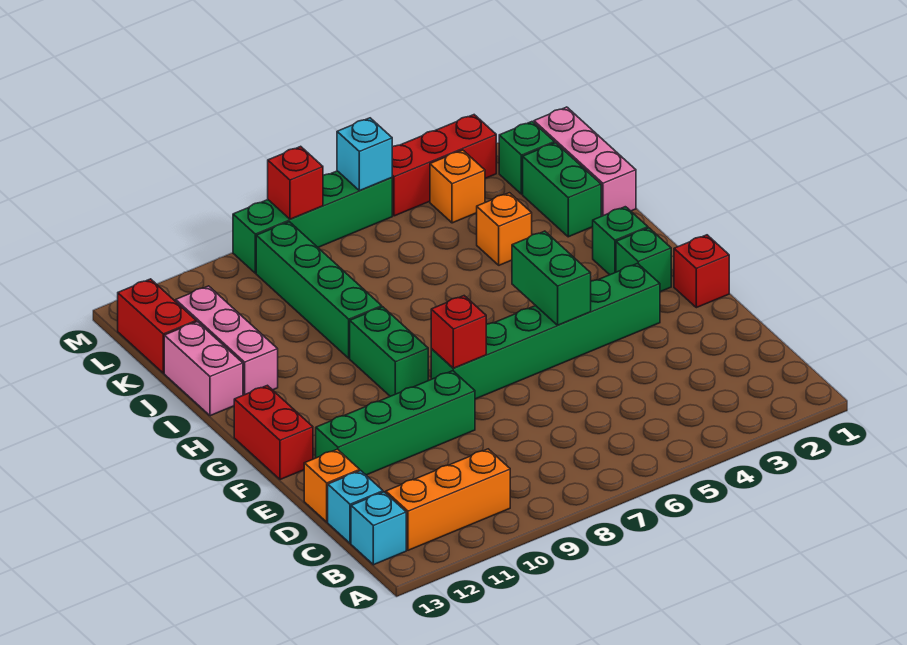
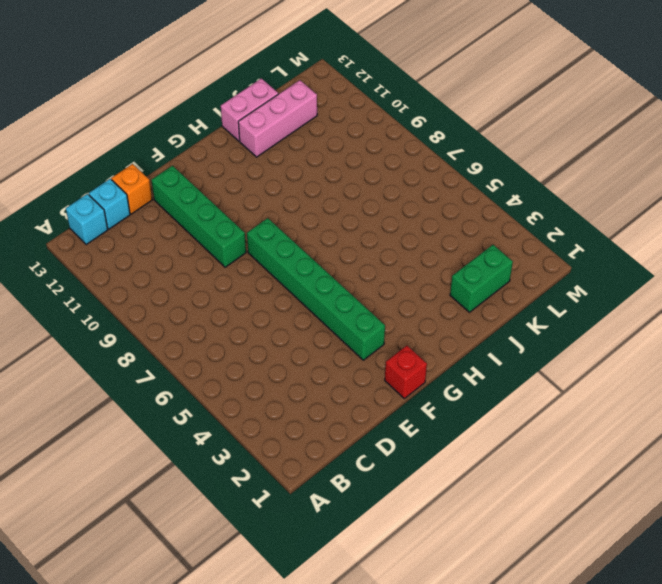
none -> orange 1x3 brick [386,449,510,550]
none -> red 1x2 brick [234,385,313,480]
none -> green 1x1 brick [616,228,671,292]

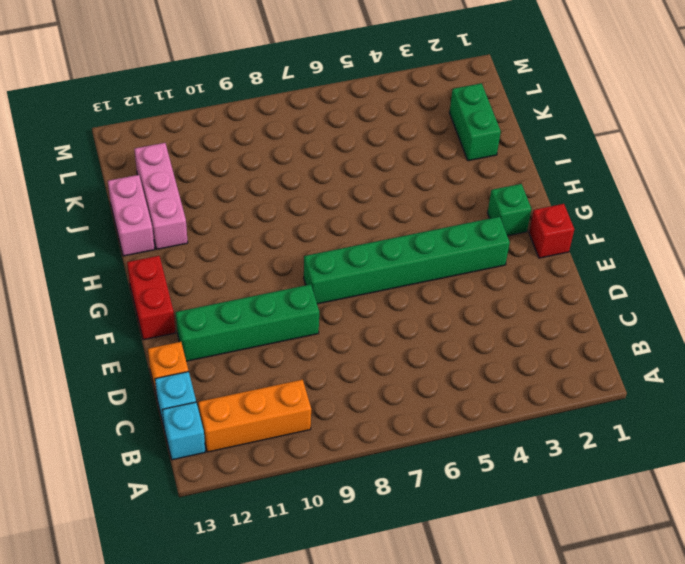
none -> green 1x2 brick [350,307,428,396]
none -> green 1x1 brick [593,207,648,275]
none -> green 1x4 brick [256,222,382,358]

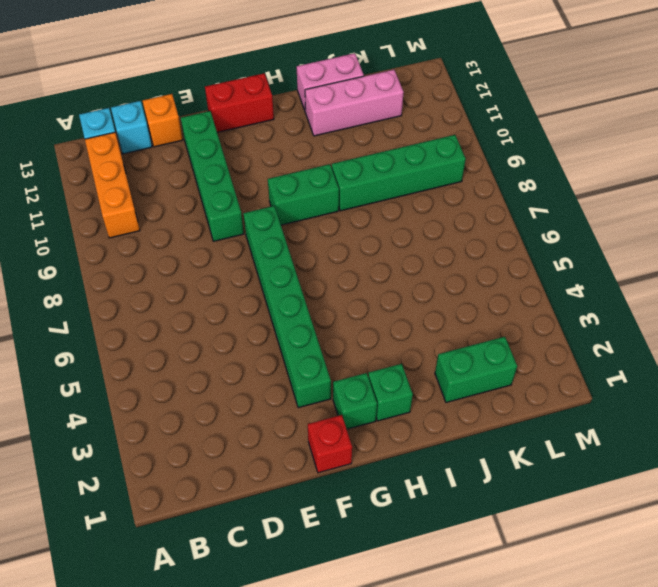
none -> pink 1x3 brick [534,107,636,216]
none -> orange 1x1 brick [477,193,532,265]
none -> red 1x2 brick [118,279,196,373]

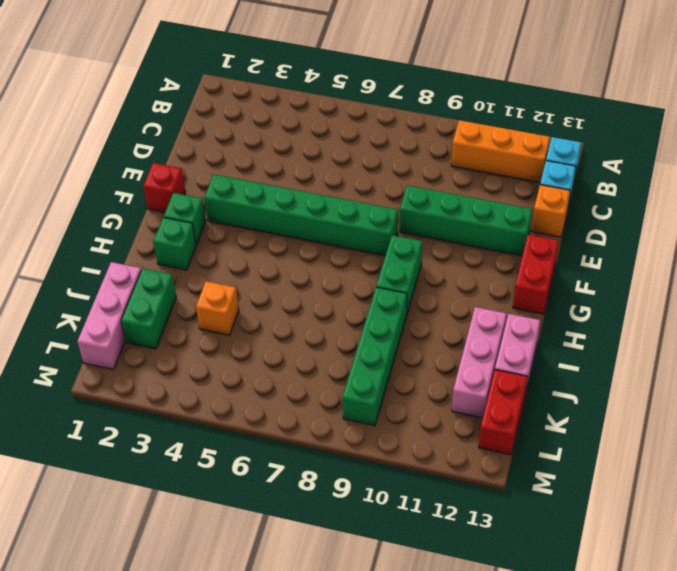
none -> green 1x1 brick [499,122,554,194]
none -> orange 1x1 brick [430,150,485,223]
none -> red 1x3 brick [392,115,496,216]

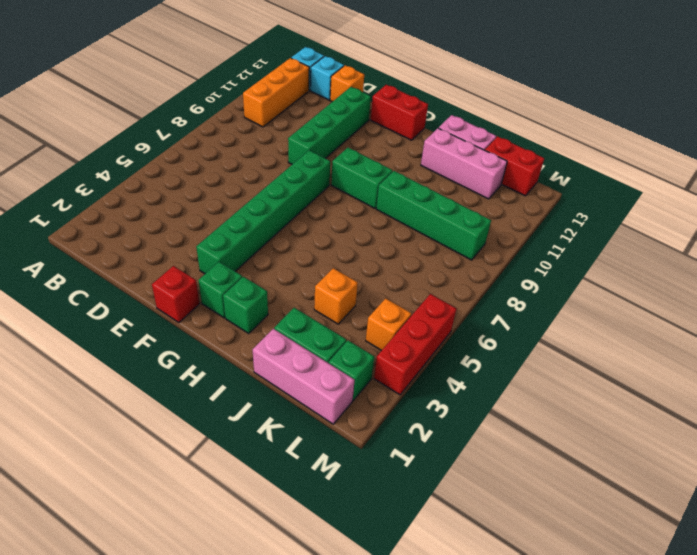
none -> green 1x4 brick [233,171,392,273]
none -> green 1x2 brick [512,231,591,325]
none -> red 1x1 brick [431,296,486,368]

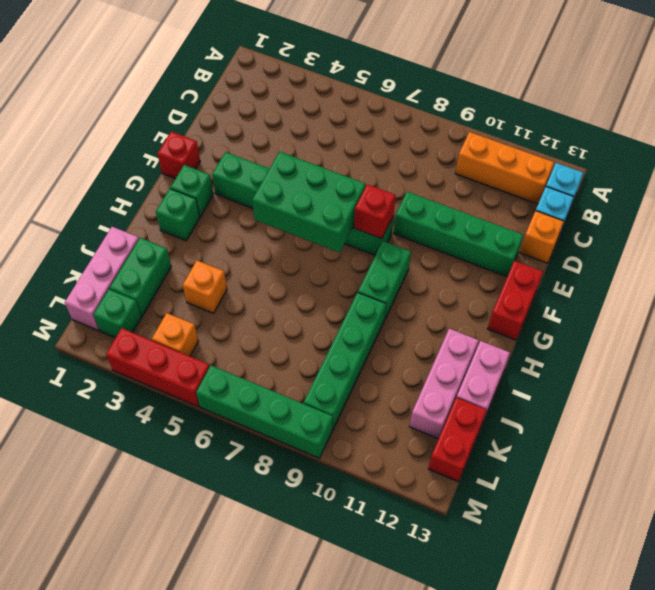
green 2x3 brick [252,152,366,253] -> green 1x2 brick [512,231,591,325]
none -> cyan 1x1 brick [337,118,392,191]
none -> red 1x1 brick [268,146,323,219]

